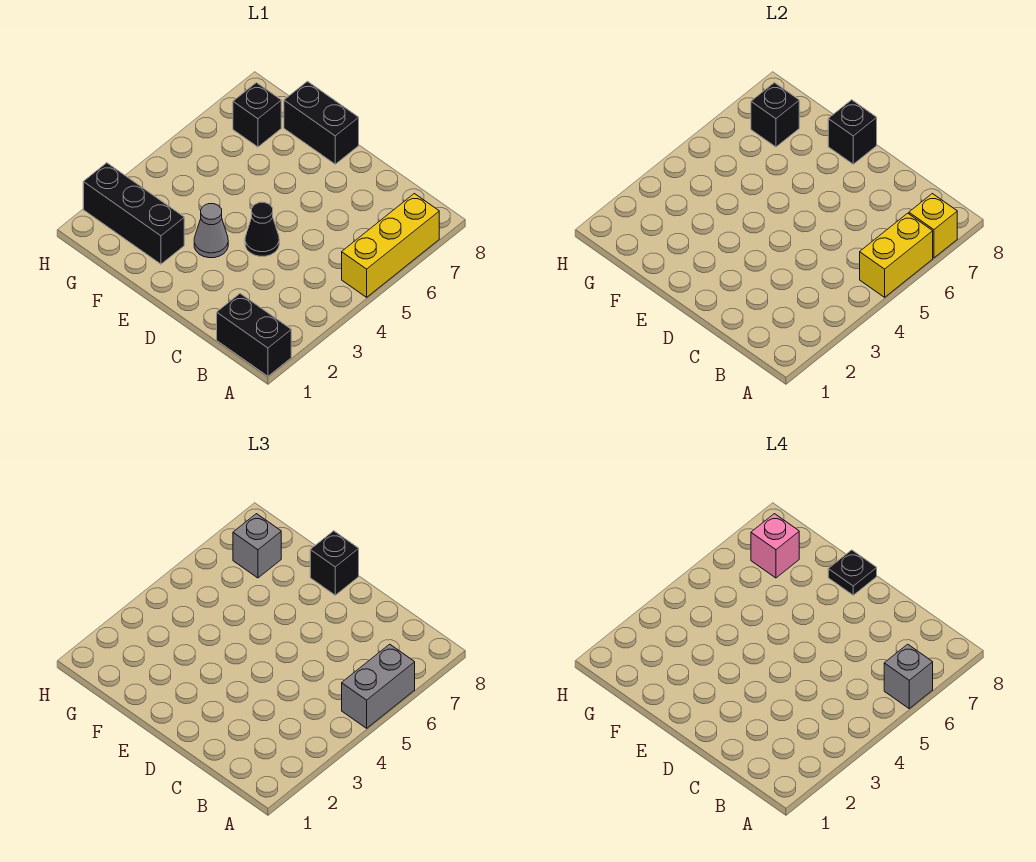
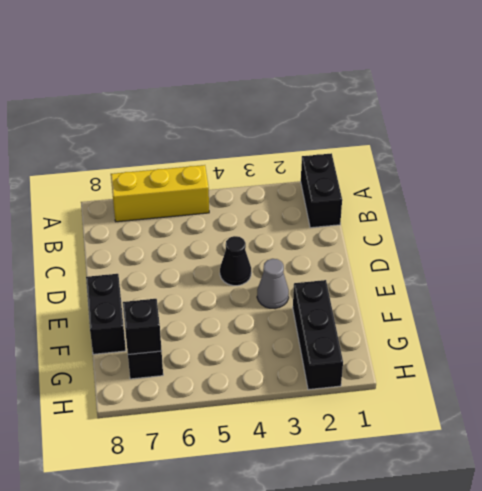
none -> yellow 1x2 brick [860,213,933,297]
none -> yellow 1x1 brick [909,194,957,258]
none -> black 1x1 brick [828,100,877,164]

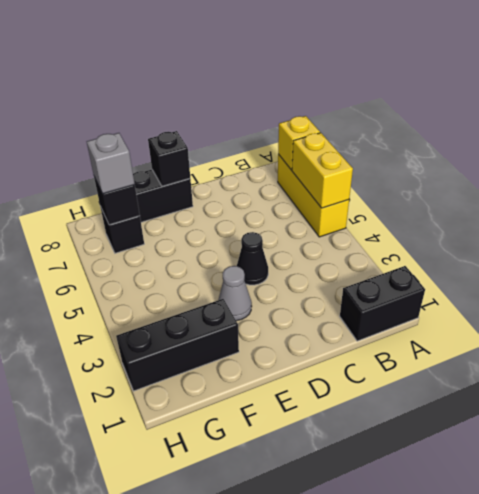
none -> grey 1x2 brick [342,644,415,728]
none -> black 1x1 brick [310,531,359,595]
none -> grey 1x1 brick [884,644,933,708]

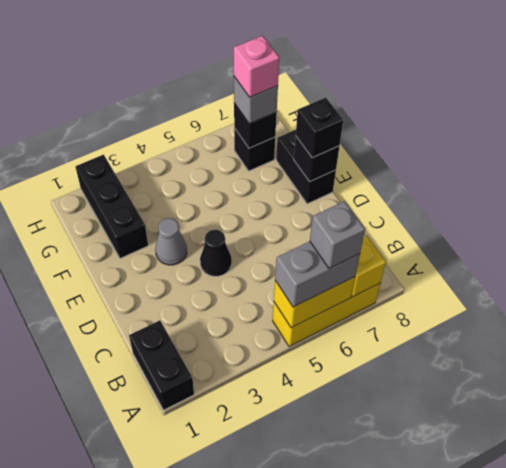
none -> black 1x1 plate [828,550,877,595]

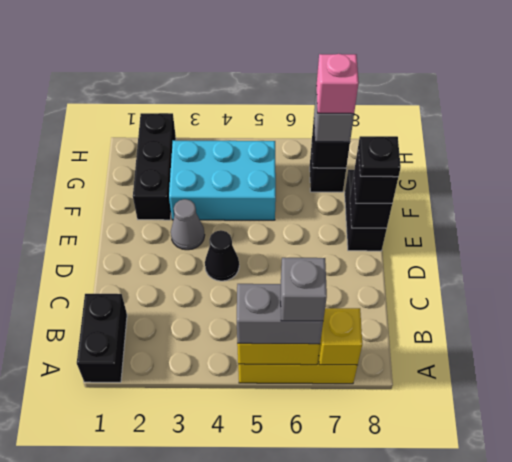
cyan 2x3 brick [169,141,276,220] -> none

